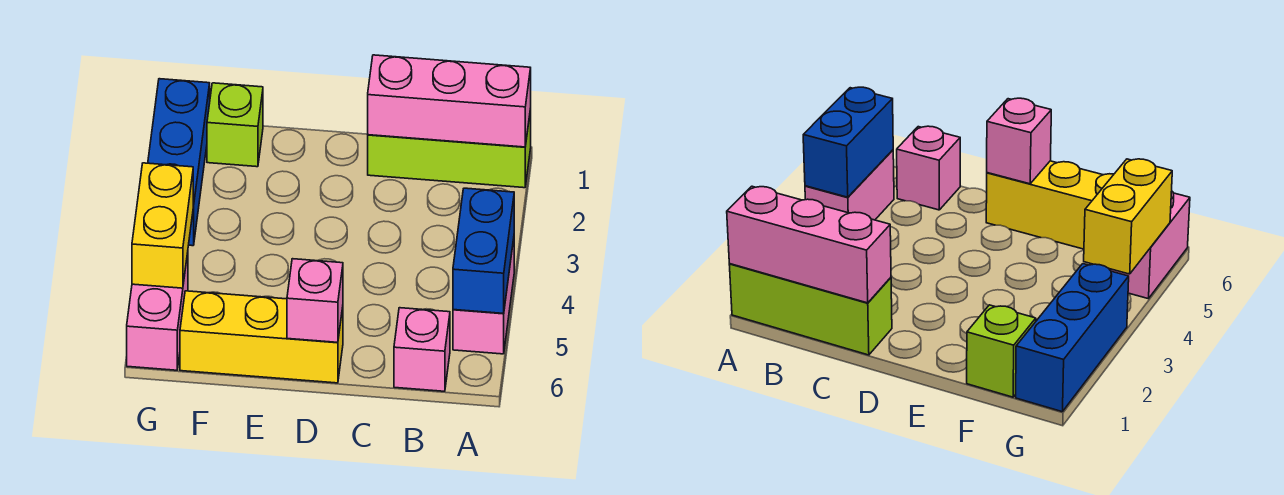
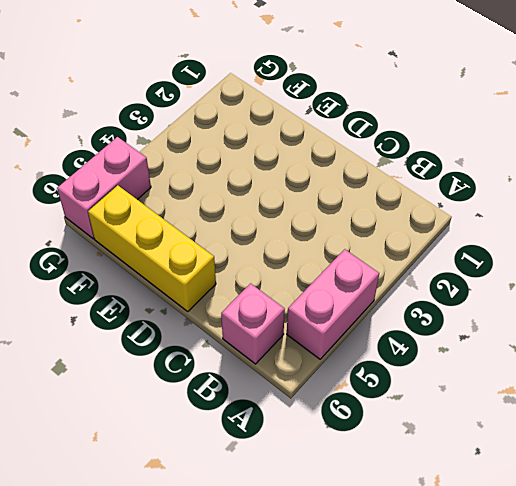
none -> lime 1x3 brick [368,109,531,188]
none -> lime 1x1 brick [207,83,263,167]

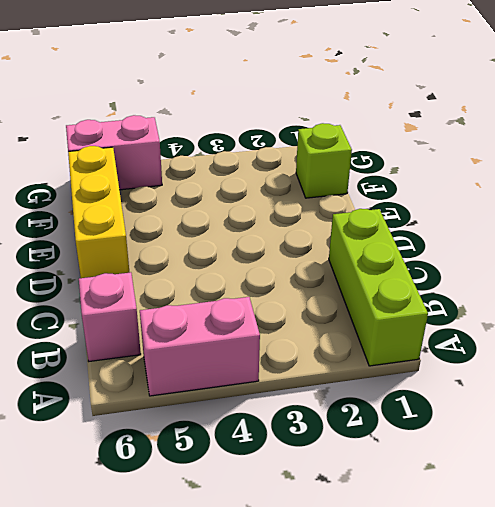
none -> blue 1x3 brick [148,79,210,246]
none -> pink 1x3 brick [368,55,531,147]

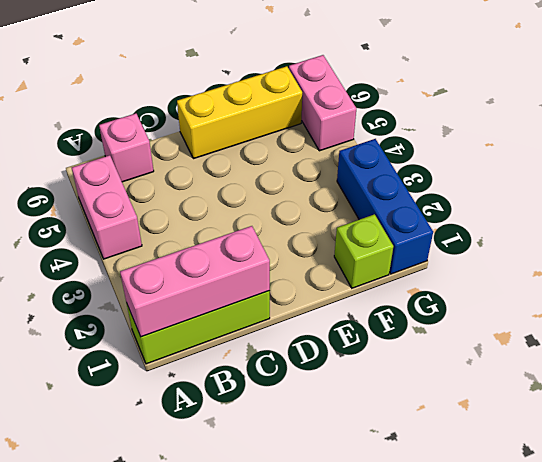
none -> blue 1x2 brick [453,188,514,313]
none -> pink 1x1 brick [287,259,343,342]

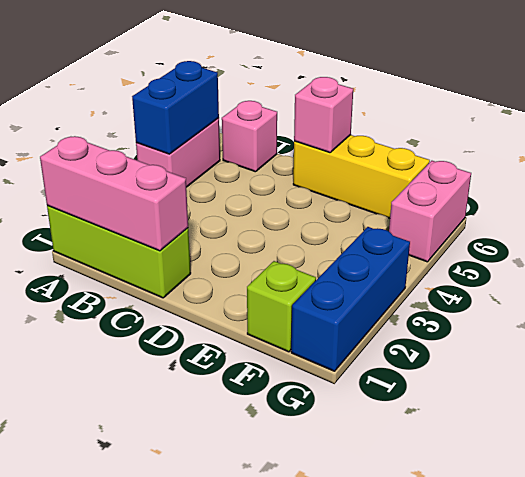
none -> yellow 1x2 brick [132,163,193,288]

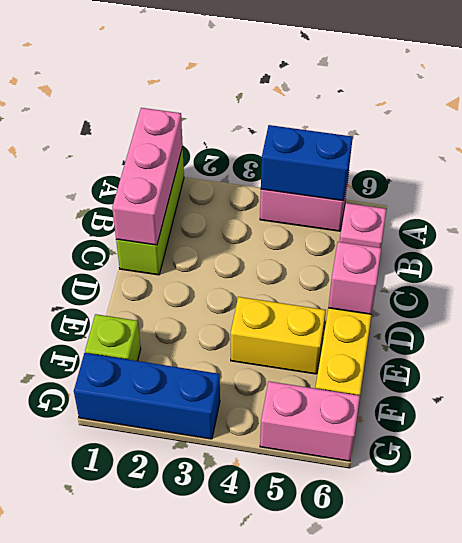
yellow 1x2 brick [231,297,326,374] -> yellow 1x2 brick moved to [132,163,193,288]

